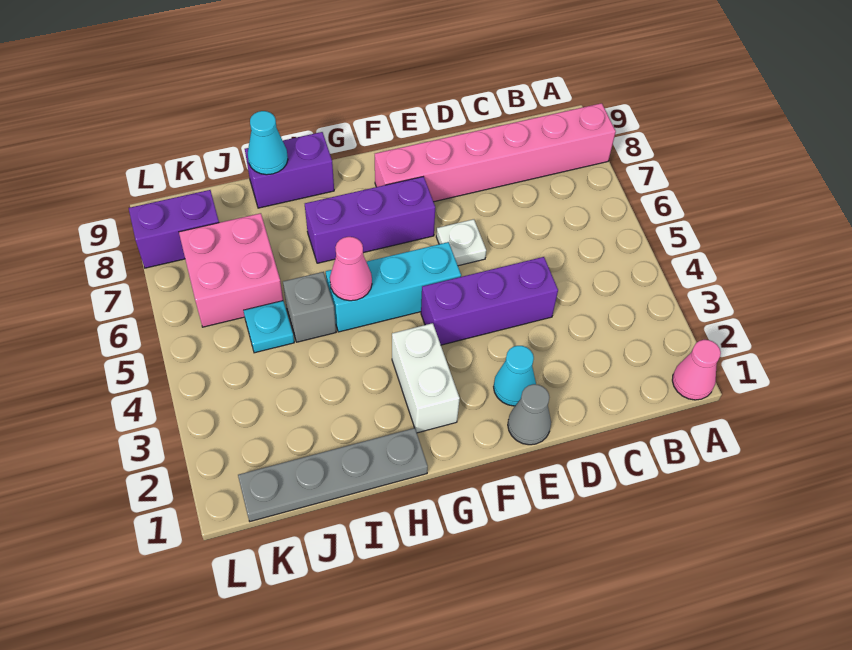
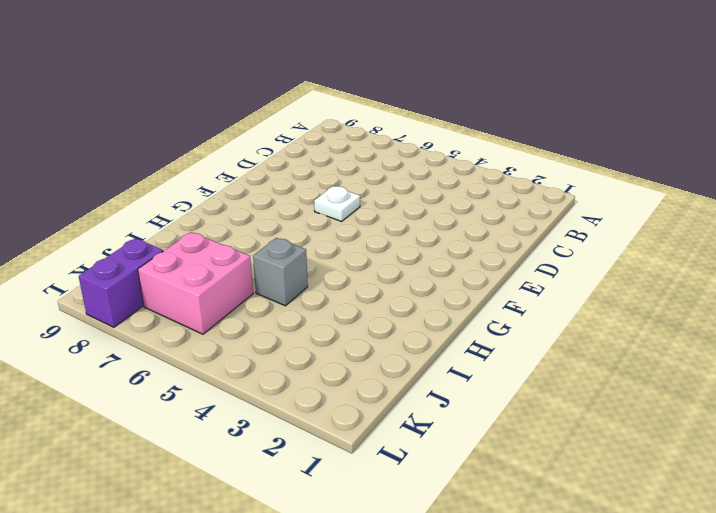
none -> pink 1x1 cone [672,340,721,400]
none -> pink 1x6 brick [375,103,616,202]
none -> purple 1x3 brick [421,257,558,345]

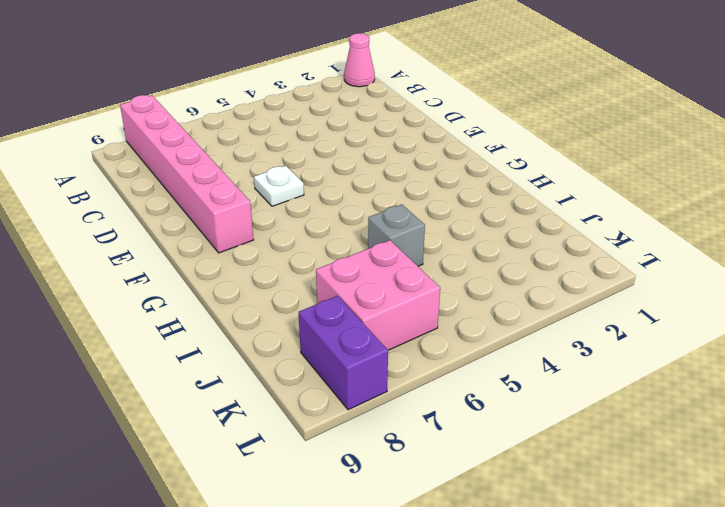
none -> purple 1x3 brick [421,257,558,345]
none -> grey 1x1 cone [508,384,551,445]
none -> cyan 1x1 cone [494,346,536,406]

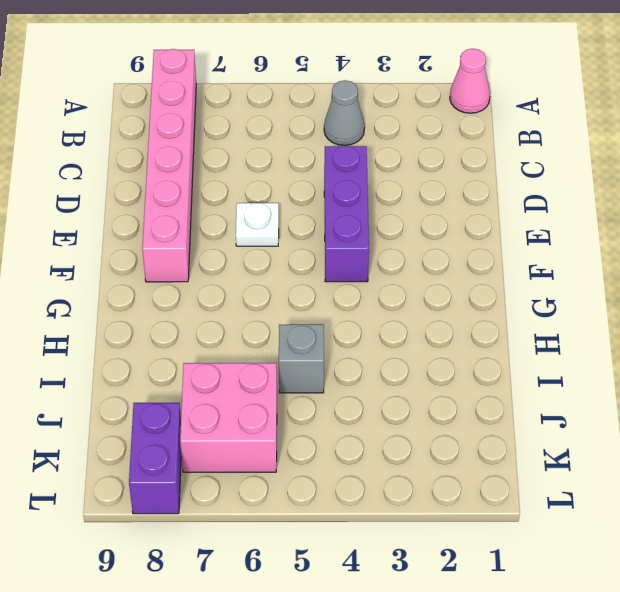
grey 1x1 cone [324,80,365,146] -> grey 1x1 cone moved to [508,384,551,445]
none -> cyan 1x1 cone [494,346,536,406]
none -> cyan 1x3 brick [326,242,461,332]
none -> purple 1x3 brick [305,177,435,263]

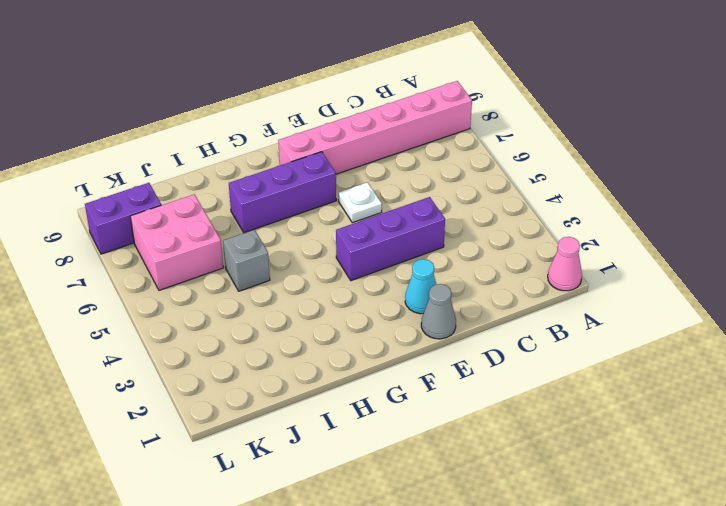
none -> cyan 1x3 brick [326,242,461,332]
none -> white 1x2 brick [392,323,460,433]
none -> grey 1x4 plate [238,428,428,521]

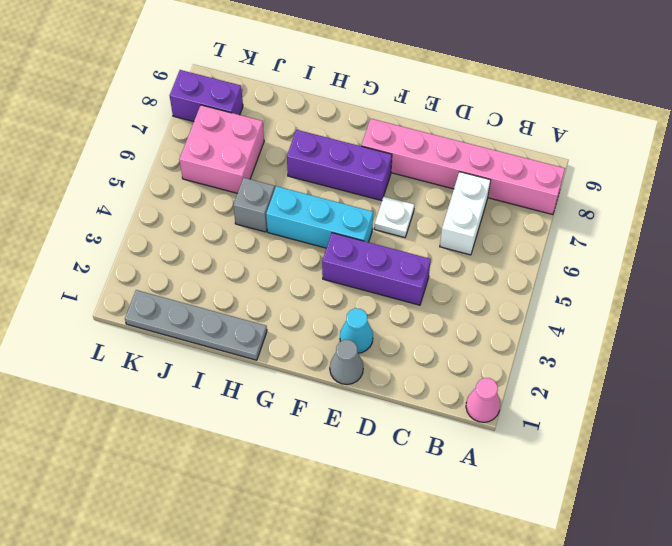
white 1x2 brick [440,172,491,255] -> white 1x2 brick moved to [392,323,460,433]
none -> purple 1x2 brick [245,132,334,208]
none -> cyan 1x1 plate [243,301,294,353]
none -> pink 1x1 cone [330,237,372,301]

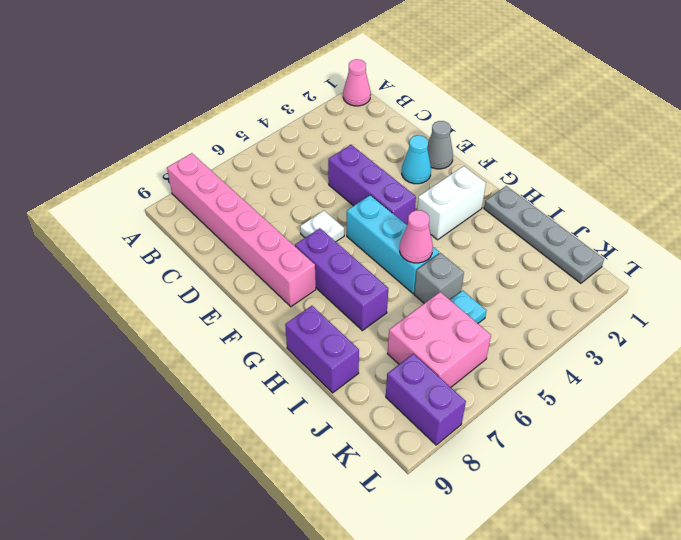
none -> cyan 1x1 cone [248,111,288,175]

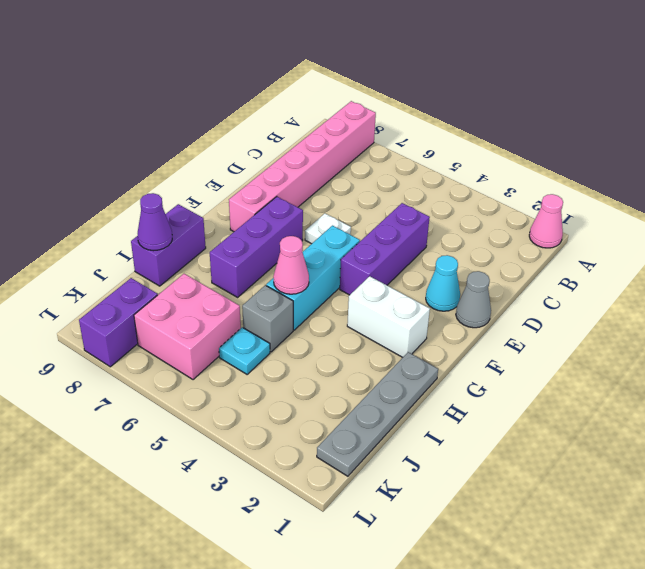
purple 1x1 cone [138,193,172,251] -> cyan 1x1 cone [248,111,288,175]

